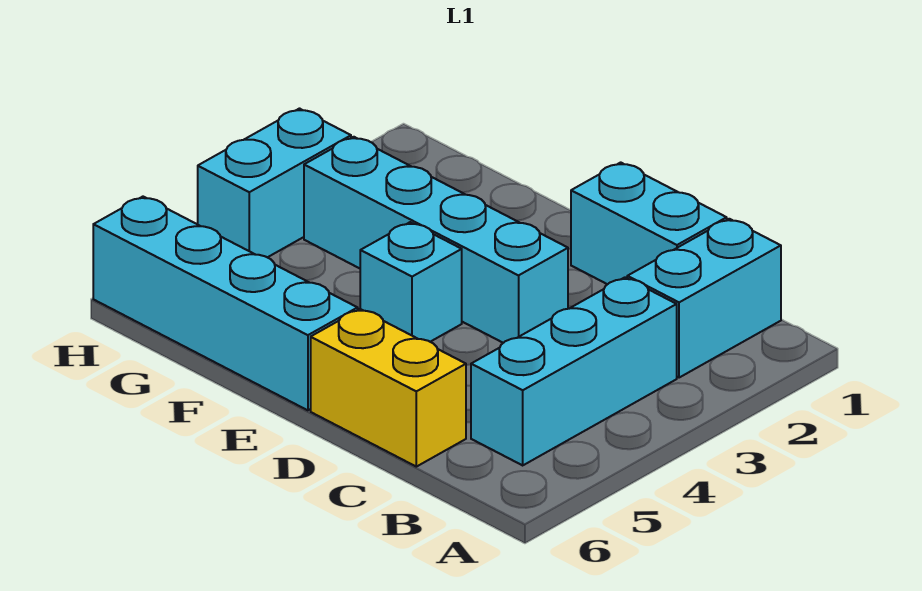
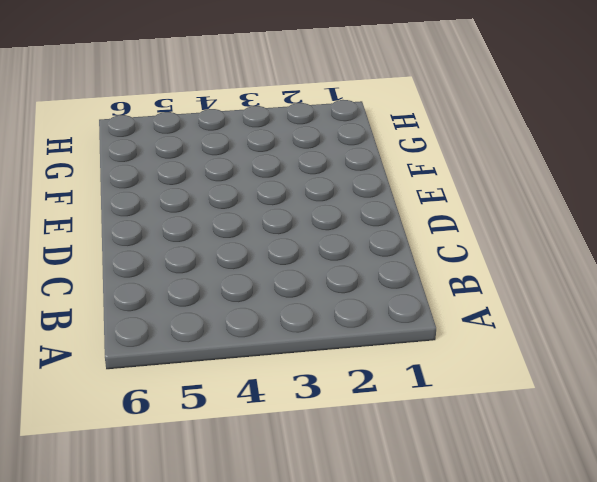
none -> cyan 1x2 brick [627,219,781,378]
none -> cyan 1x3 brick [471,277,677,465]

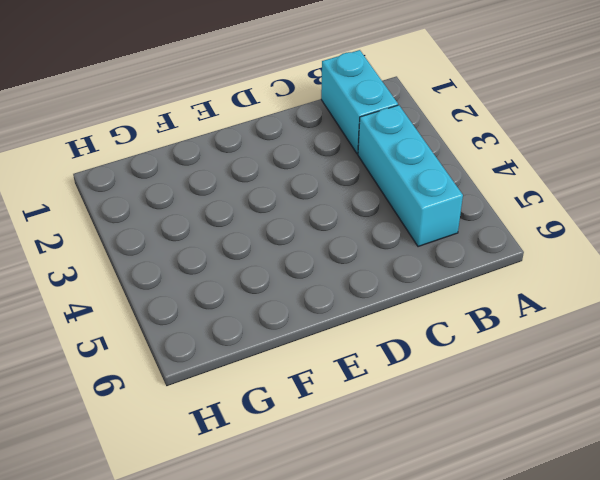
none -> cyan 1x2 brick [571,162,727,284]
none -> yellow 1x2 brick [311,309,466,467]

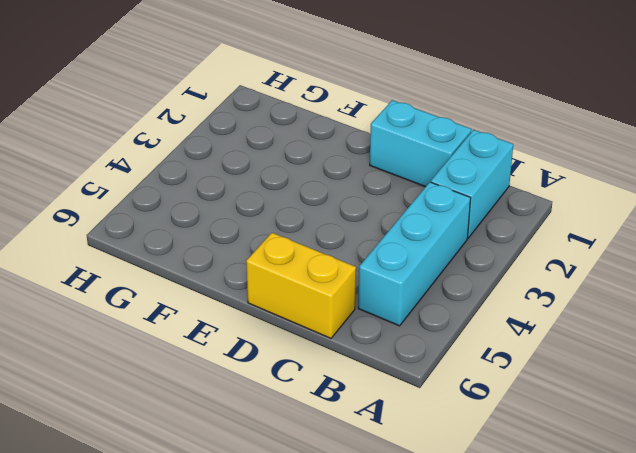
none -> cyan 1x4 brick [304,137,568,343]
none -> cyan 1x1 brick [360,222,462,342]

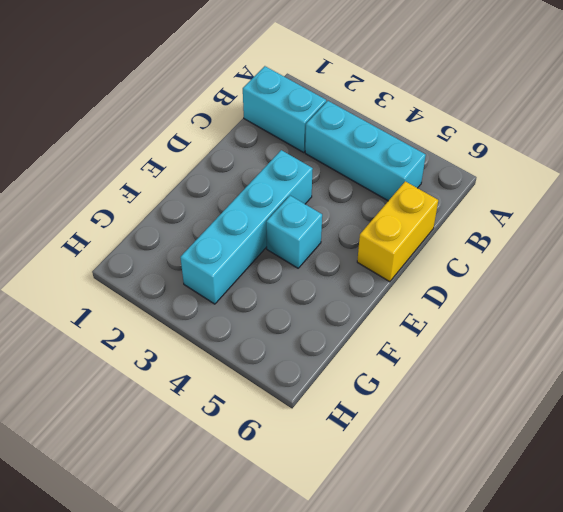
none -> cyan 1x2 brick [571,162,727,284]
none -> cyan 1x4 brick [93,197,358,410]

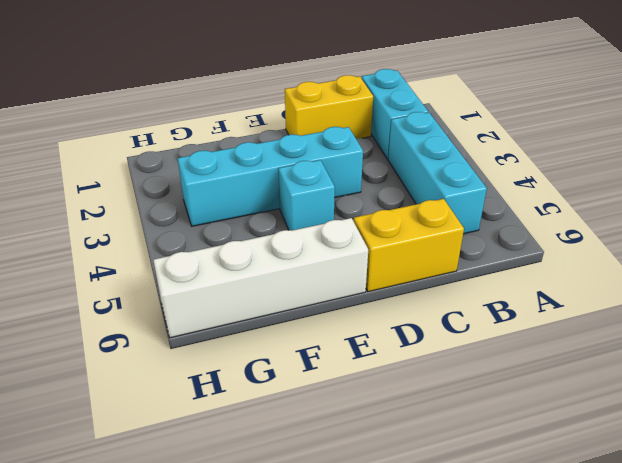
yellow 1x2 brick [285,75,373,138] -> cyan 1x2 brick [571,162,727,284]
white 1x4 brick [153,218,368,338] -> cyan 1x4 brick [93,197,358,410]
none -> cyan 1x2 brick [198,109,351,257]

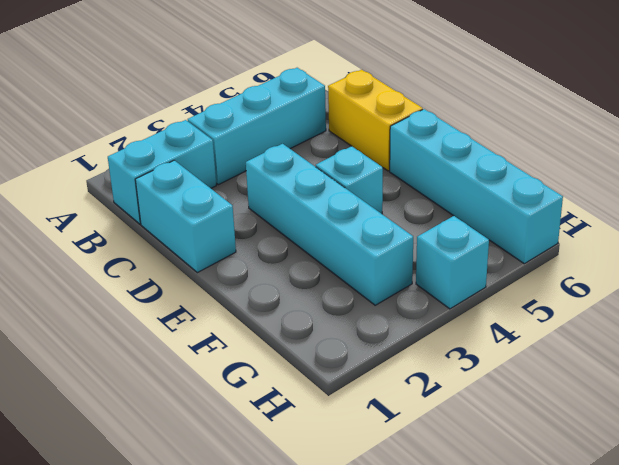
cyan 1x1 brick [416,216,489,309] -> cyan 1x2 brick [198,109,351,257]

